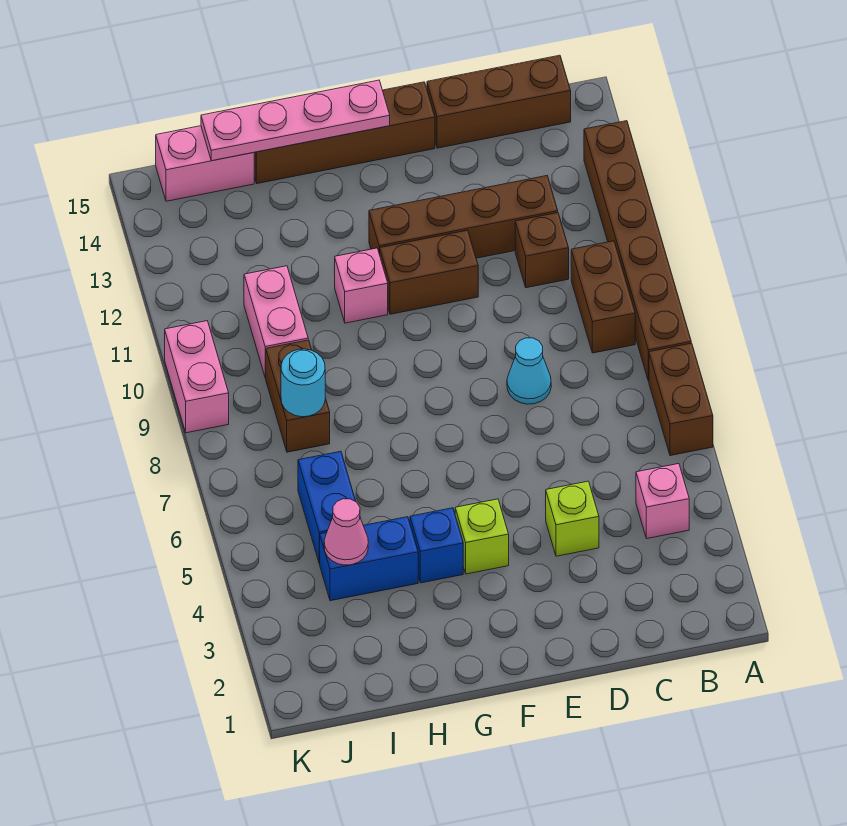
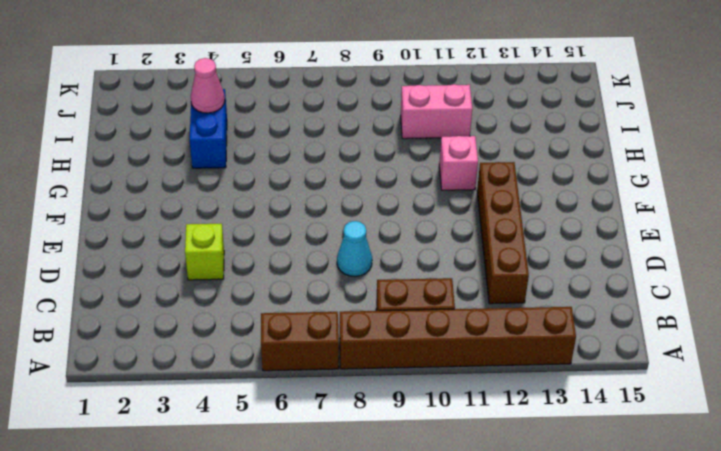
none -> pink 1x1 brick [636,464,689,538]
none -> brown 1x3 brick [427,55,571,148]
none -> brown 1x1 brick [515,213,569,288]

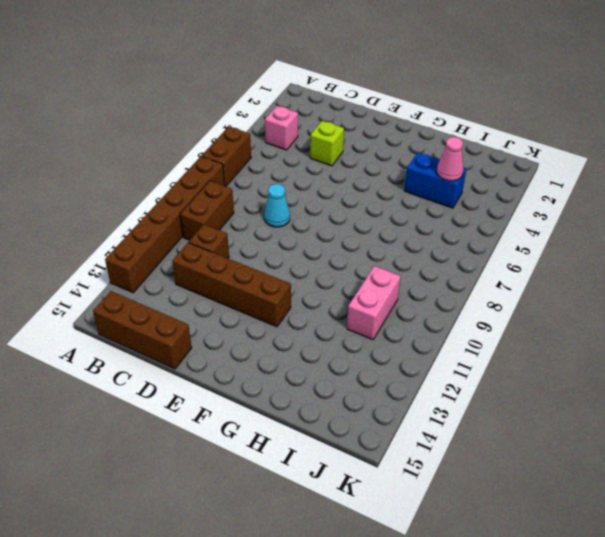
none -> brown 1x2 brick [380,230,478,314]
none -> brown 1x4 brick [254,82,435,184]
none -> lime 1x1 brick [455,499,509,574]

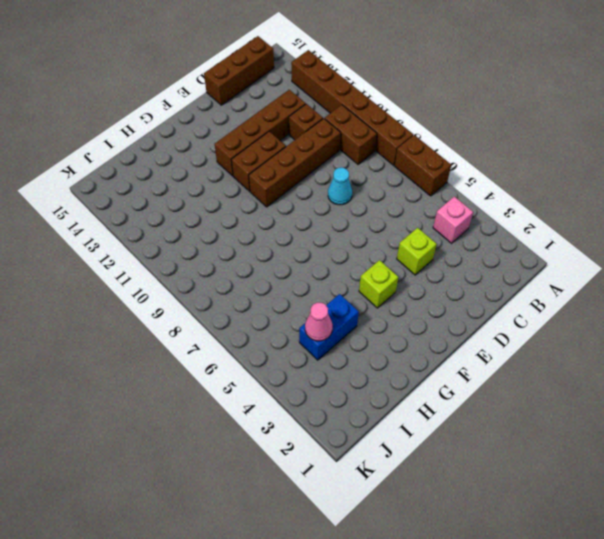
brown 1x4 brick [249,118,341,207] -> brown 1x4 brick moved to [254,82,435,184]
none -> blue 1x1 brick [410,508,463,583]
none -> pink 1x1 brick [335,248,388,323]
none -> blue 1x2 brick [298,451,355,563]

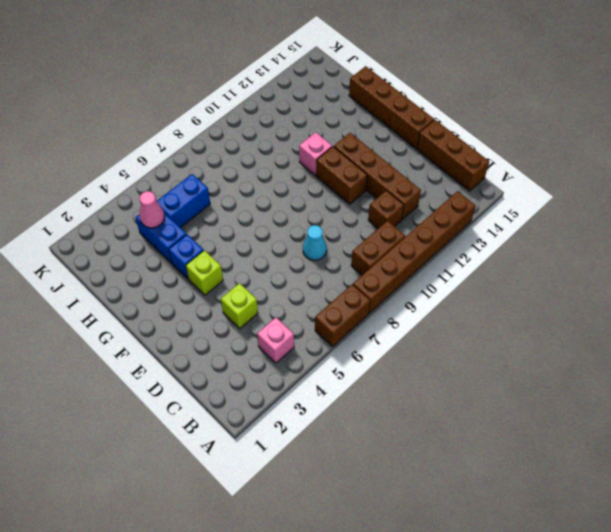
none -> brown 1x2 brick [266,340,330,452]
none -> pink 1x2 brick [244,266,308,378]
none -> pink 1x2 brick [156,126,254,201]

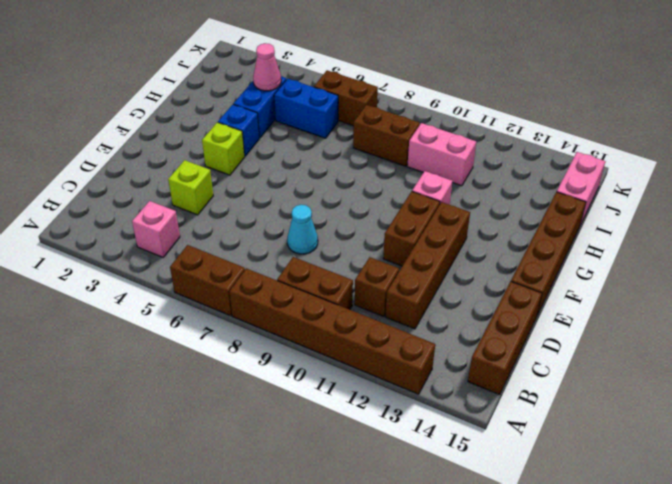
brown 1x2 brick [314,70,378,126] -> none
none -> pink 1x2 brick [165,321,229,433]
none -> pink 1x4 plate [201,80,390,161]
none -> cyan 1x1 round brick [281,349,325,417]

